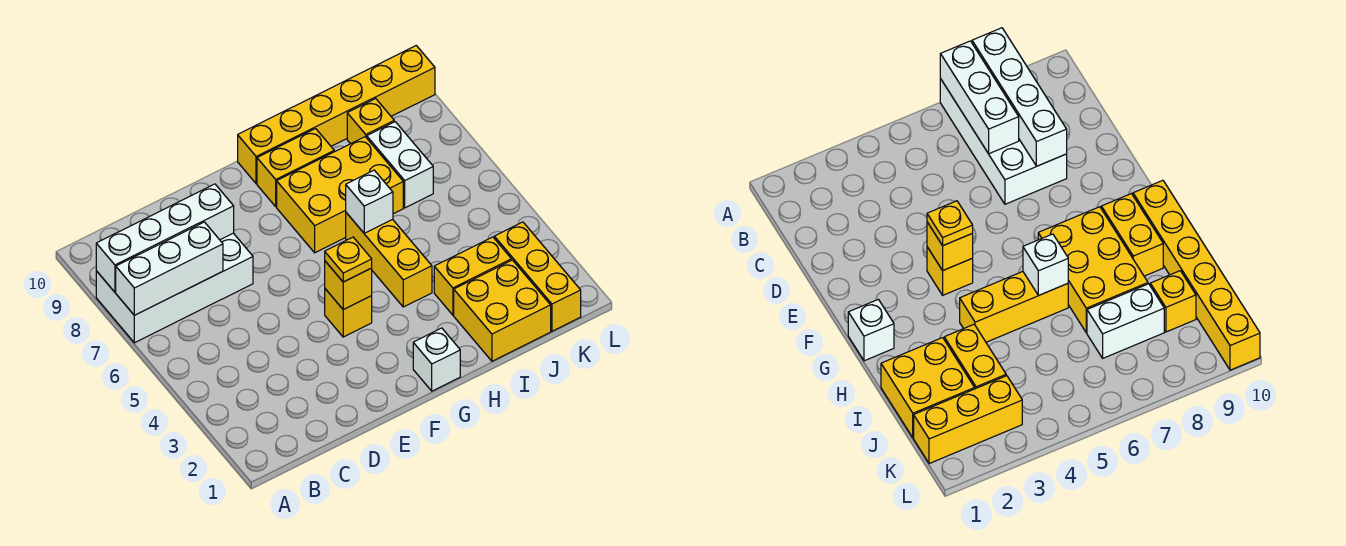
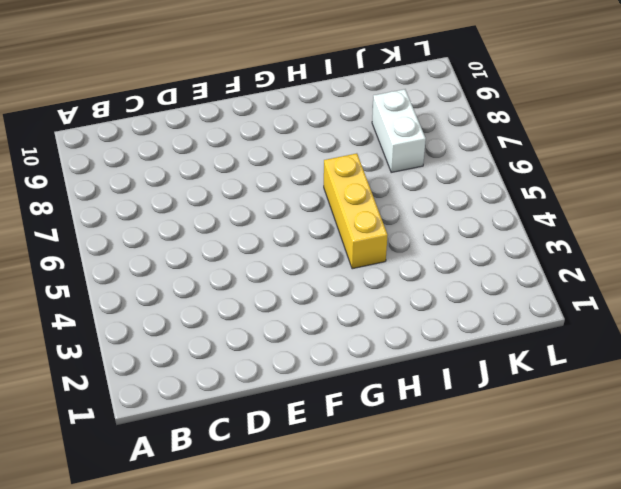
none -> white 2x4 brick [96,233,253,343]
none -> yellow 1x1 brick [325,289,372,337]
none -> white 1x1 brick [413,328,460,391]

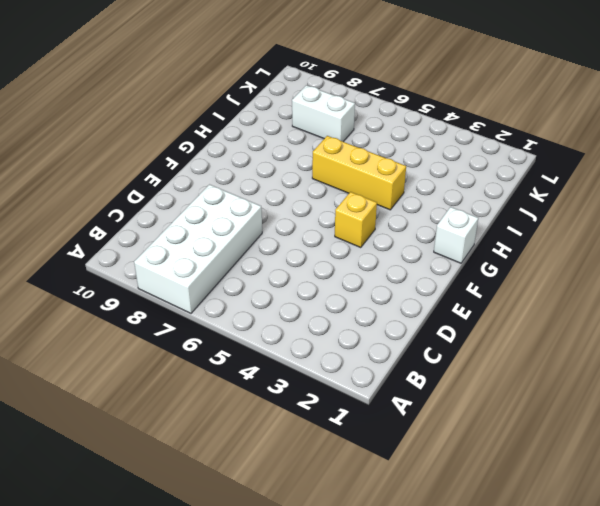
none -> yellow 2x3 brick [277,137,403,253]
none -> yellow 1x2 brick [257,129,334,206]
none -> yellow 1x6 brick [238,46,435,184]

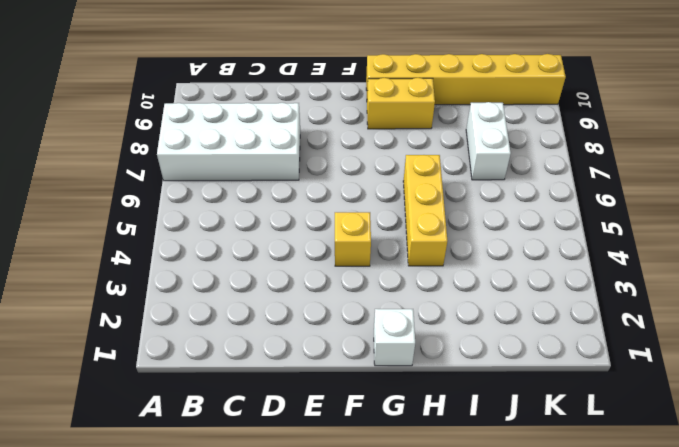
none -> yellow 2x3 brick [277,137,403,253]
none -> yellow 2x2 brick [454,260,551,361]
none -> yellow 1x2 brick [434,237,512,315]

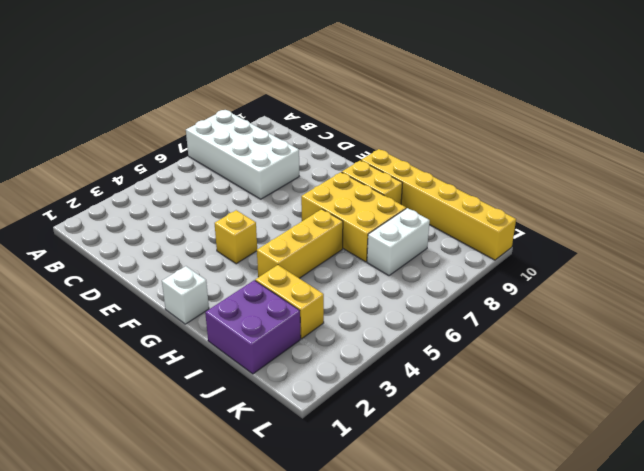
purple 2x2 brick [205,280,301,374] -> yellow 2x2 brick [454,260,551,361]
none -> yellow 1x1 brick [347,99,394,144]
none -> yellow 1x3 brick [494,222,581,331]
none -> white 1x3 brick [116,222,223,315]

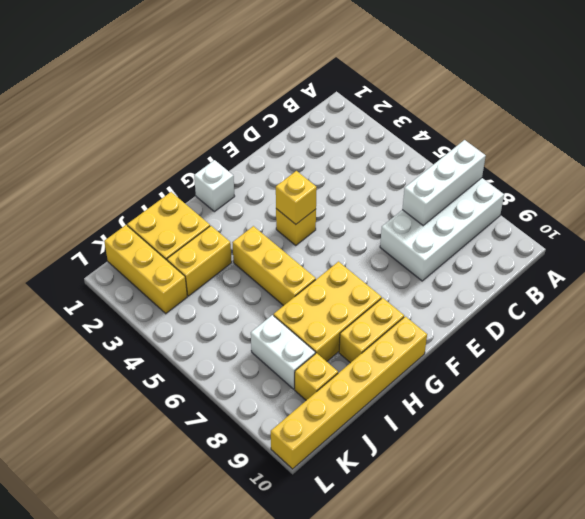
none -> white 1x4 brick [96,184,234,292]
none -> white 1x1 brick [346,170,393,233]
none -> yellow 1x1 plate [325,237,372,282]

